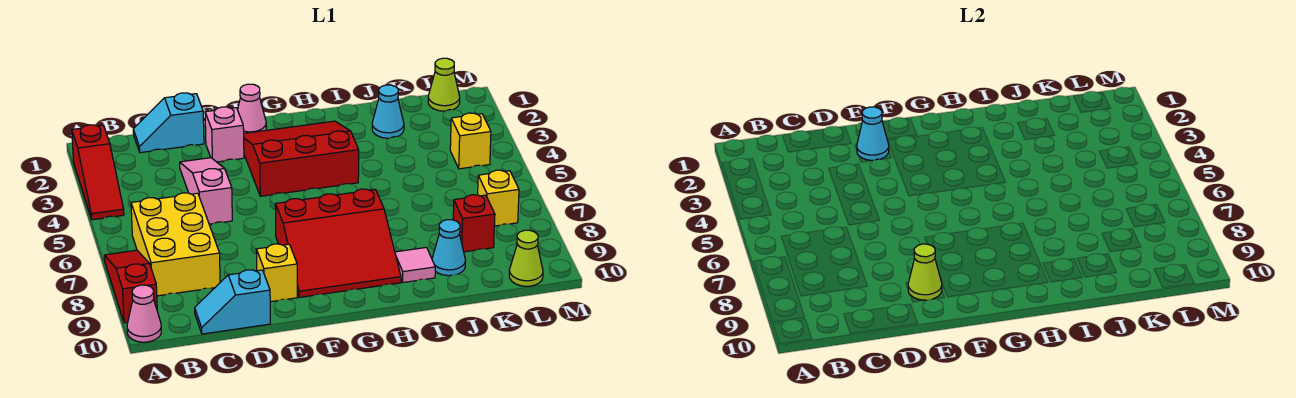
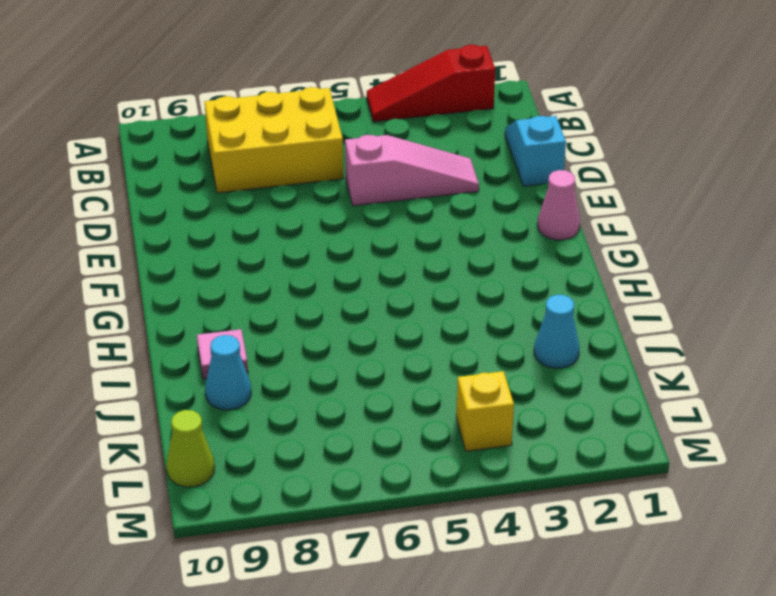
none -> red 1x3 slope [104,250,157,323]
none -> pink 1x1 cone [127,285,161,342]
none -> cyan 1x2 slope [195,270,270,334]

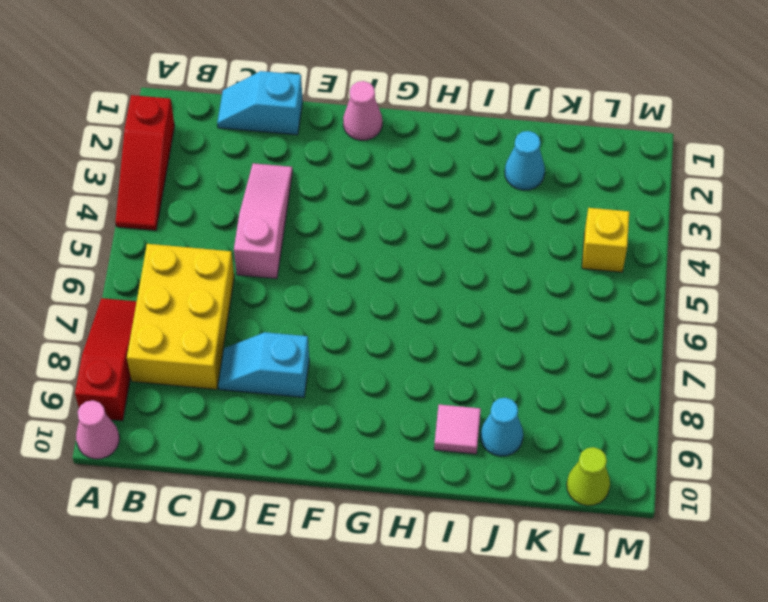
cyan 1x2 slope [218,332,309,398] -> cyan 1x2 slope moved to [195,270,270,334]
none -> pink 1x1 brick [205,107,244,162]
none -> yellow 1x1 brick [256,244,297,302]
none -> red 3x3 slope [244,121,359,196]

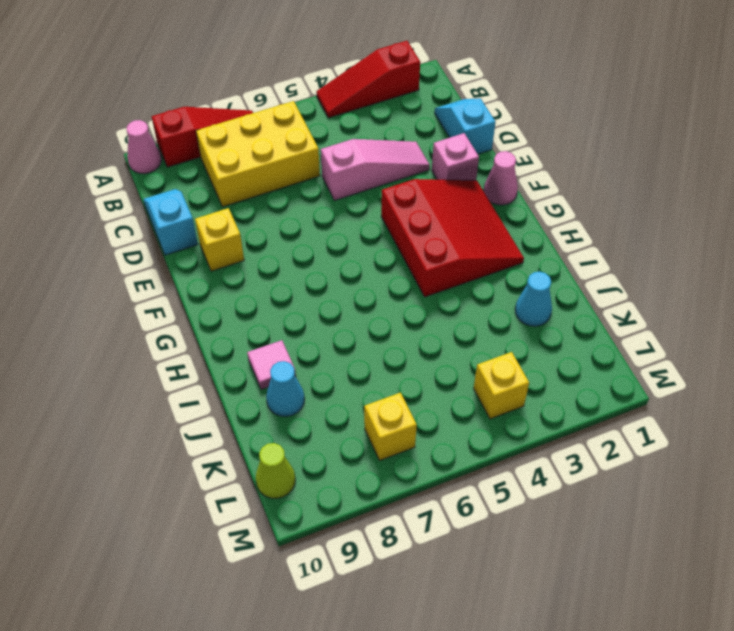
none -> red 3x3 slope [275,189,401,298]
none -> red 1x1 brick [453,195,495,252]
none -> lime 1x1 cone [428,58,460,111]

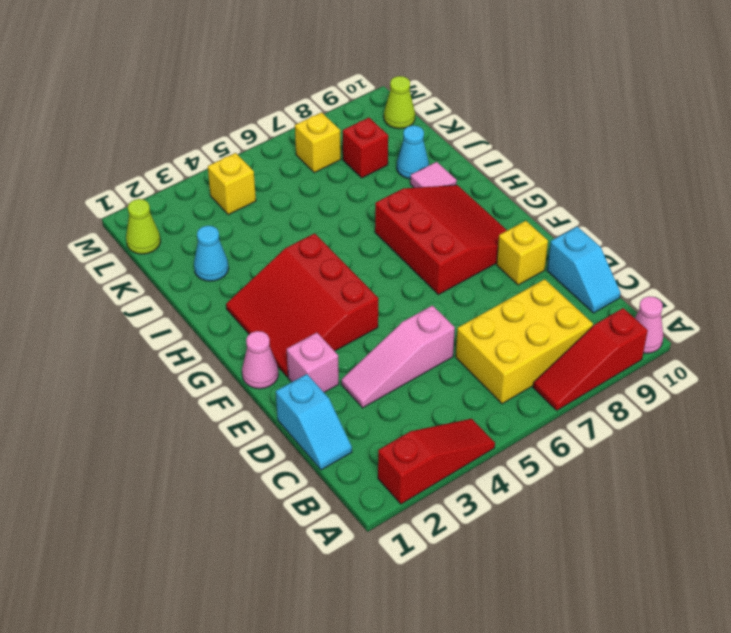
none -> cyan 1x1 cone [857,107,889,161]
none -> lime 1x1 cone [908,244,942,300]

